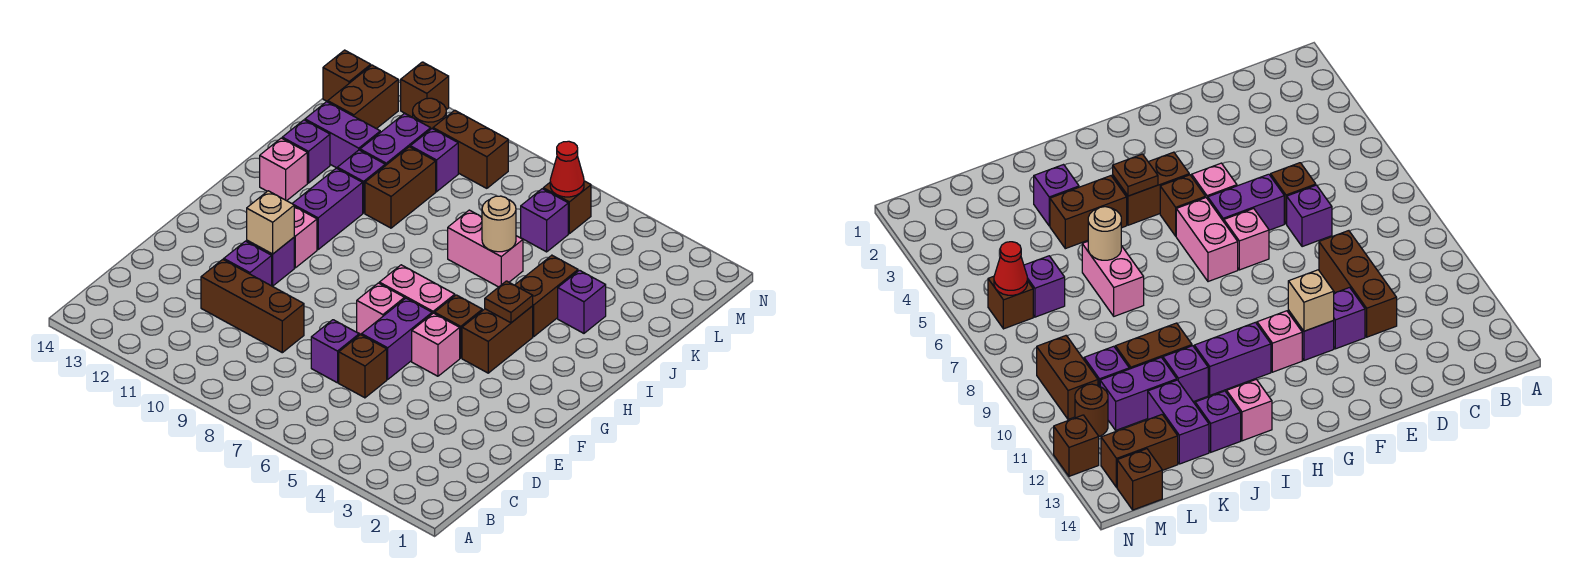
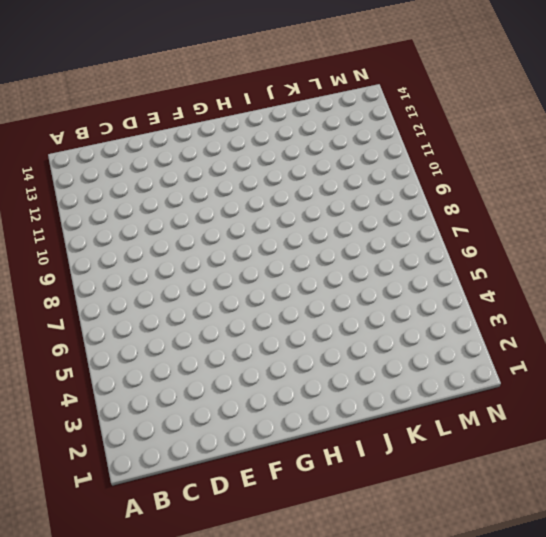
none -> brown 1x1 brick [339,335,387,398]
none -> purple 1x1 brick [311,320,359,383]
none -> brown 1x3 brick [201,259,304,353]
none -> purple 1x2 brick [362,298,432,379]

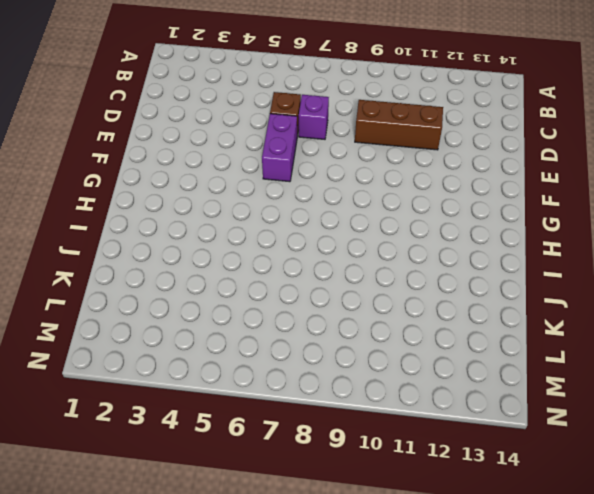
none -> purple 1x1 brick [224,241,272,286]
none -> pink 1x1 brick [412,313,460,376]
none -> pink 1x1 brick [357,283,405,335]
none -> purple 1x1 brick [247,238,294,286]

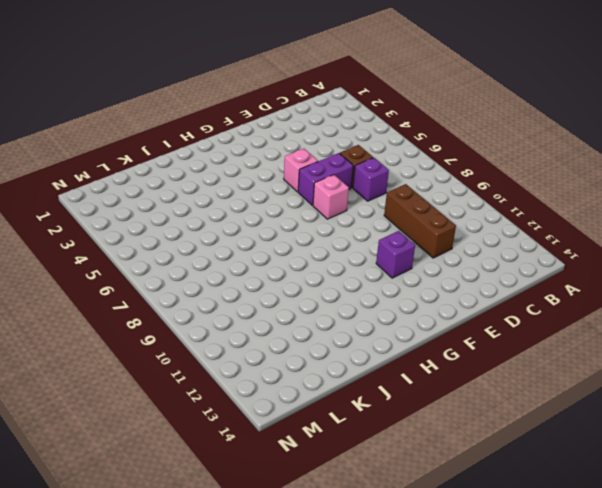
none -> purple 1x1 brick [224,241,272,286]
none -> brown 1x2 brick [462,306,533,373]
none -> brown 1x1 brick [435,295,482,358]
none -> pink 1x2 brick [379,265,455,314]

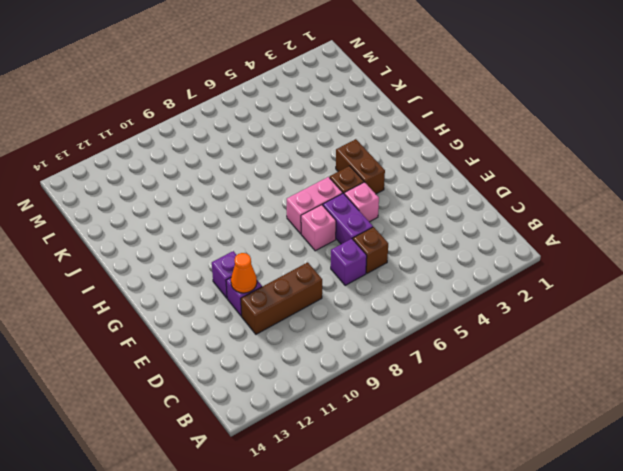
orange 1x1 cone [231,253,257,293] -> none
none -> pink 1x1 brick [294,207,317,268]
none -> purple 1x2 brick [292,168,363,249]
none -> brown 1x2 brick [515,255,578,337]
none -> pink 1x1 brick [260,138,307,201]

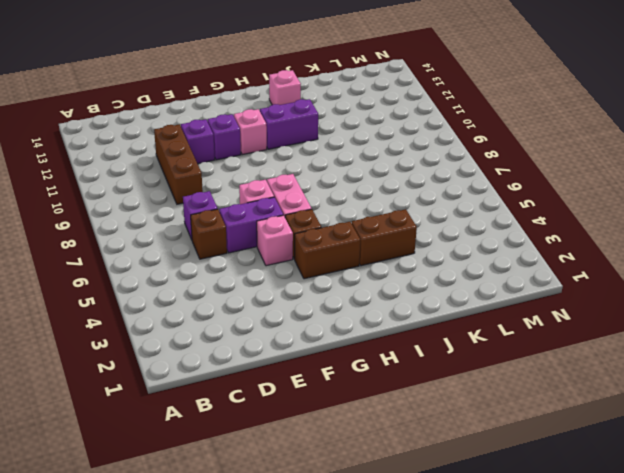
none -> purple 1x1 brick [558,270,606,333]
none -> pink 1x2 brick [448,210,523,287]
none -> brown 1x2 brick [365,147,436,228]
none -> purple 1x1 brick [337,150,385,213]

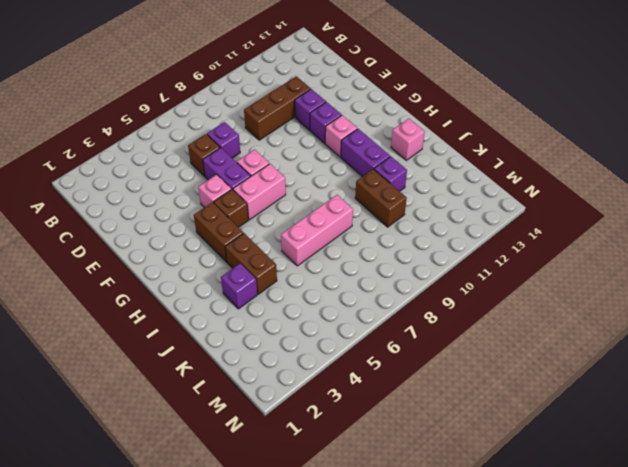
pink 1x3 brick [281,195,353,266] -> pink 1x2 brick [448,210,523,287]
none -> purple 1x1 brick [282,120,330,183]
none -> purple 1x2 brick [360,113,431,166]
none -> purple 1x2 brick [305,102,380,168]
none -> purple 1x1 brick [521,189,568,252]

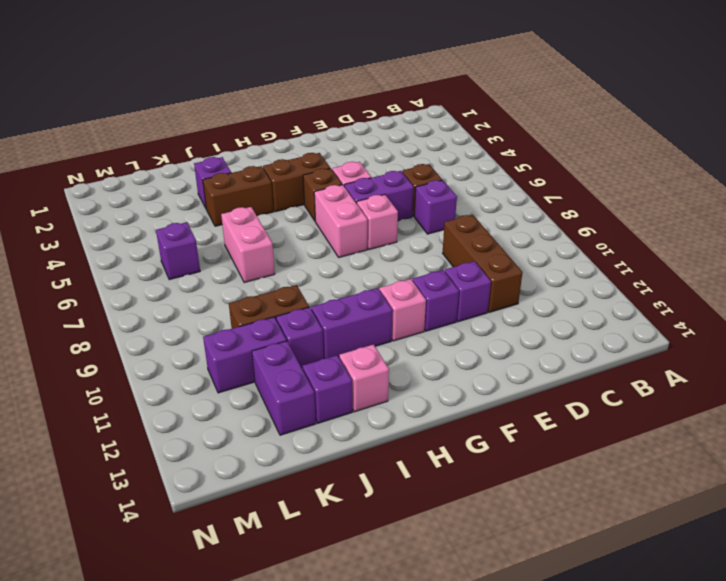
none -> purple 1x1 brick [410,129,458,192]
none -> brown 1x2 brick [328,65,398,129]
none -> brown 1x1 brick [543,181,591,234]
none -> brown 1x2 brick [433,110,508,188]

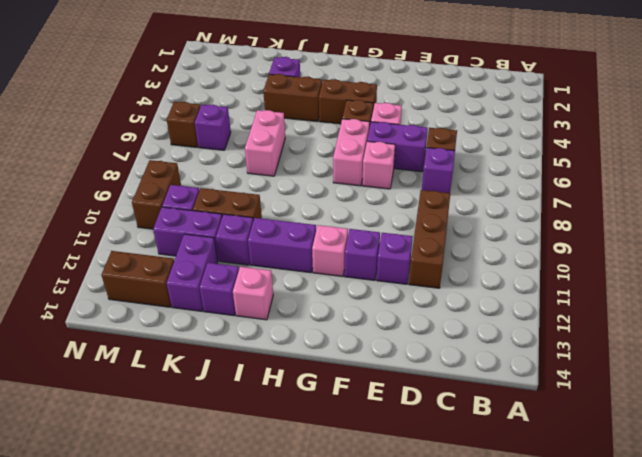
none -> brown 1x1 round brick [412,98,446,129]
none -> brown 1x1 brick [323,50,371,102]
none -> brown 1x1 brick [401,62,449,117]
none -> tan 1x1 brick [247,191,294,254]

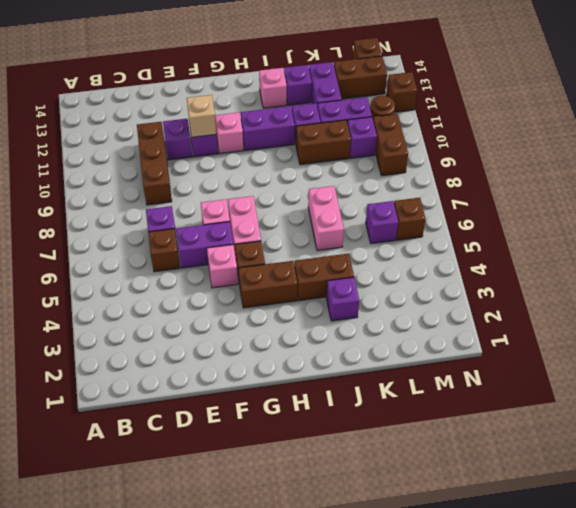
none -> brown 1x1 plate [485,281,533,323]
none -> tan 1x1 round brick [482,196,516,252]
none -> red 1x1 cone [550,141,584,197]

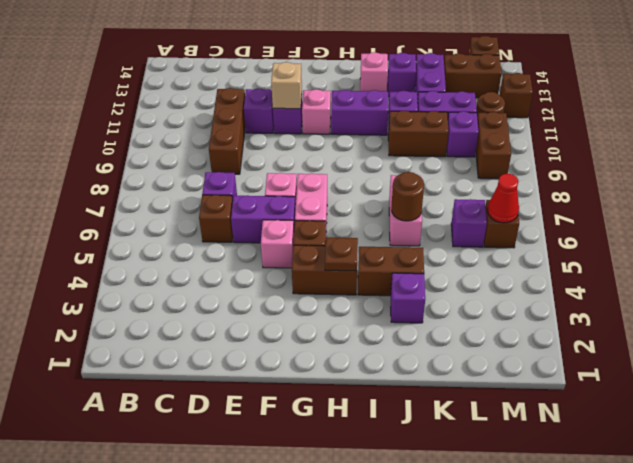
brown 1x1 round brick [391,172,424,221] -> tan 1x1 round brick [482,196,516,252]

